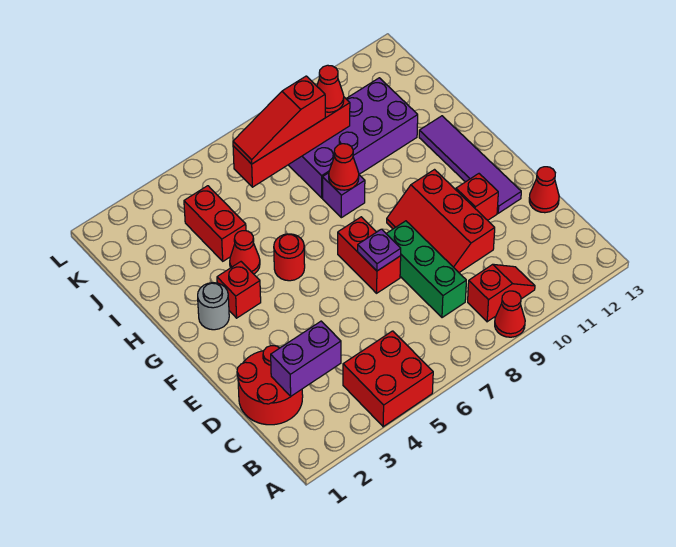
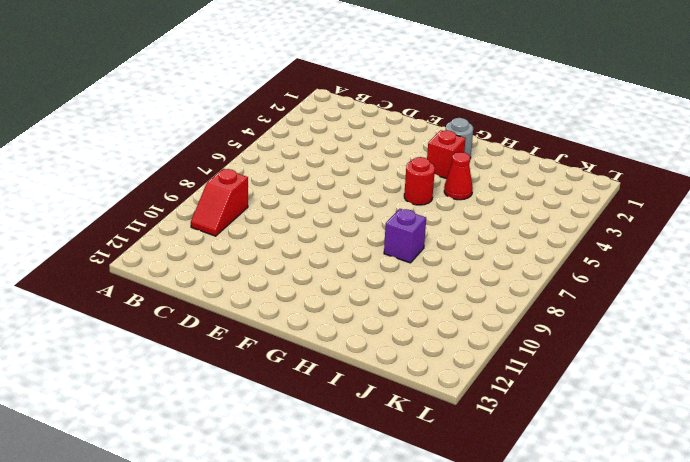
none -> red 2x2 brick [343,331,433,427]
none -> red 1x1 cone [495,291,525,337]
none -> red 2x2 round brick [237,346,303,425]

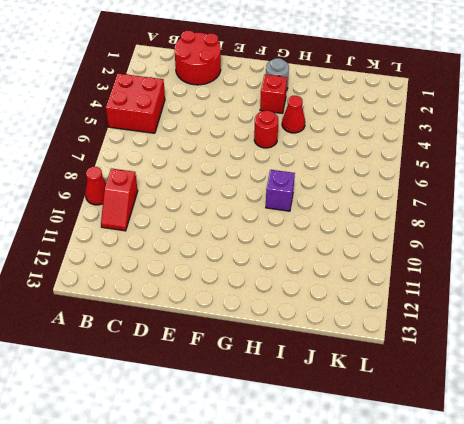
none -> green 1x3 brick [386,221,466,318]
none -> red 2x3 slope [387,170,495,272]
none -> red 1x1 cone [529,167,559,213]

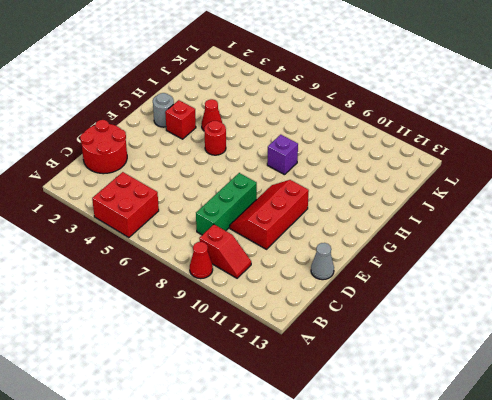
grey 1x1 cone [311,243,334,280] -> red 1x1 cone [529,167,559,213]
none -> red 1x2 brick [338,217,401,293]
none -> red 1x1 brick [456,174,498,220]
none -> purple 1x4 tile [419,116,521,213]

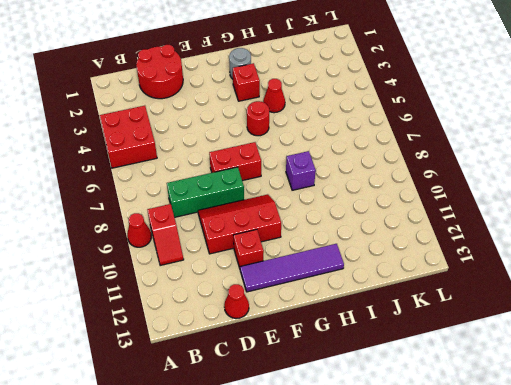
none -> red 1x2 brick [184,186,246,261]
none -> purple 2x4 brick [289,78,418,198]
none -> purple 1x2 brick [271,321,341,396]

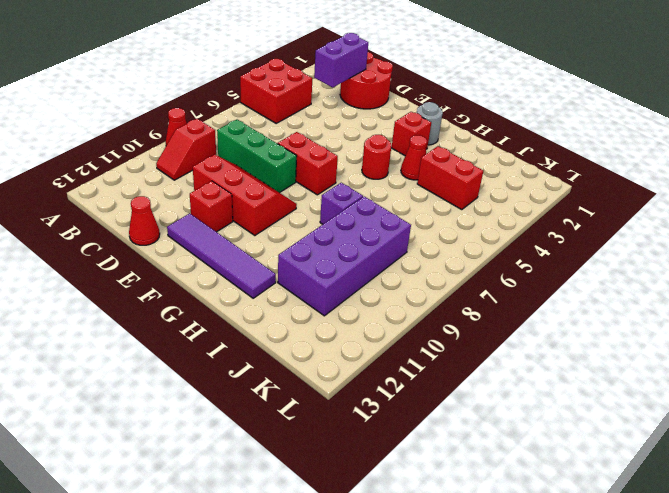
none -> purple 1x1 plate [358,229,401,271]
none -> red 1x1 cone [329,144,359,190]
none -> red 1x4 brick [233,97,350,187]

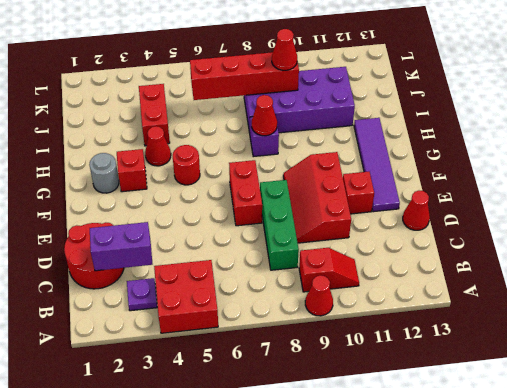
purple 1x1 plate [127,278,157,311] -> purple 1x1 plate moved to [358,229,401,271]
none -> red 1x3 slope [233,76,325,164]

